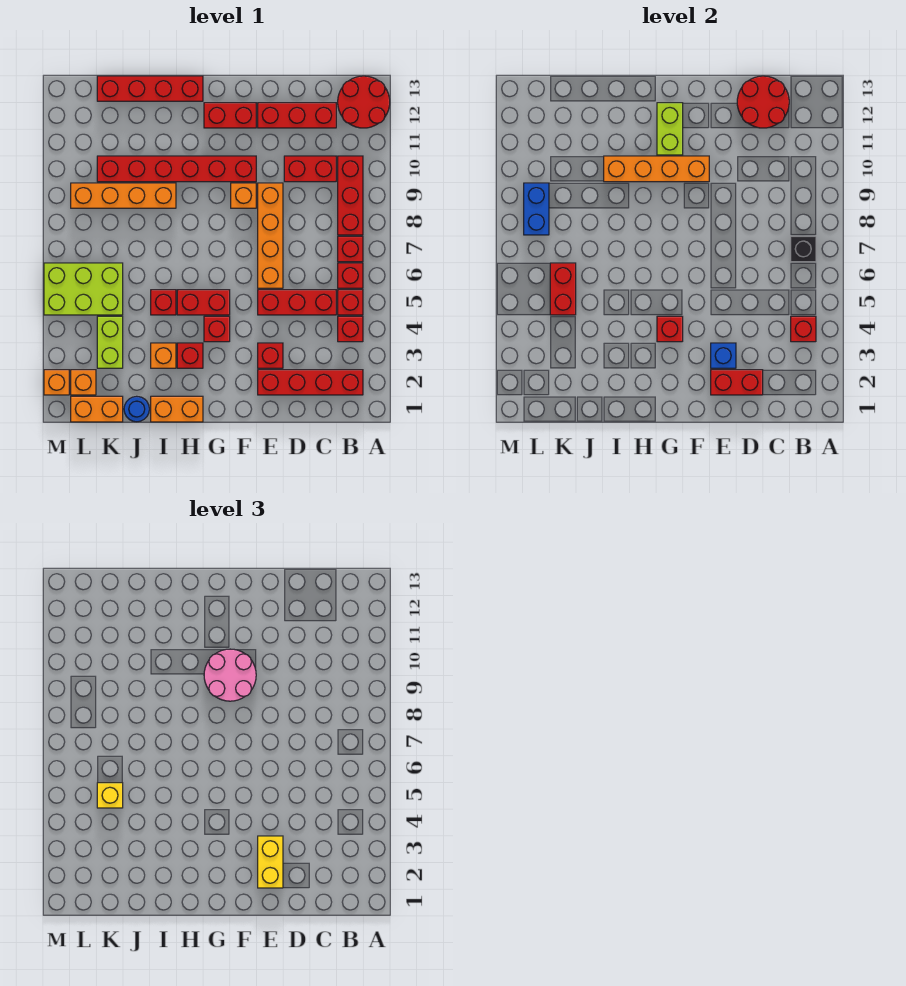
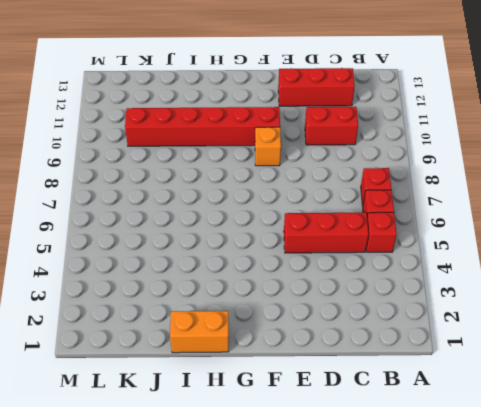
none -> red 2x2 round brick [338,76,390,128]
none -> red 1x4 brick [258,370,363,395]
none -> red 1x1 brick [338,316,363,342]
none -> red 1x3 brick [338,156,363,235]

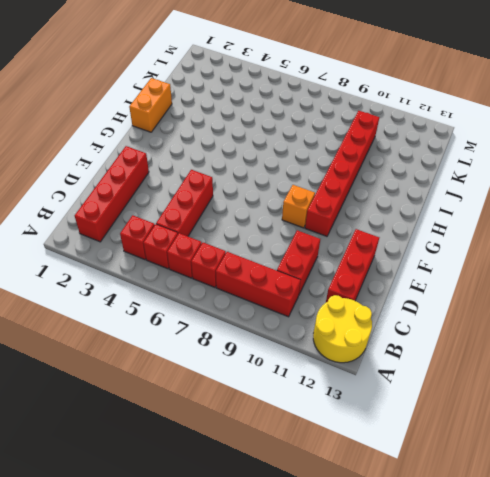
yellow 2x2 round brick [313,295,372,363] -> red 2x2 round brick [338,76,390,128]
none -> red 1x1 brick [258,343,283,368]
none -> orange 1x4 brick [258,183,283,288]
none -> red 1x2 brick [204,103,256,128]
none -> red 1x1 brick [204,316,230,342]

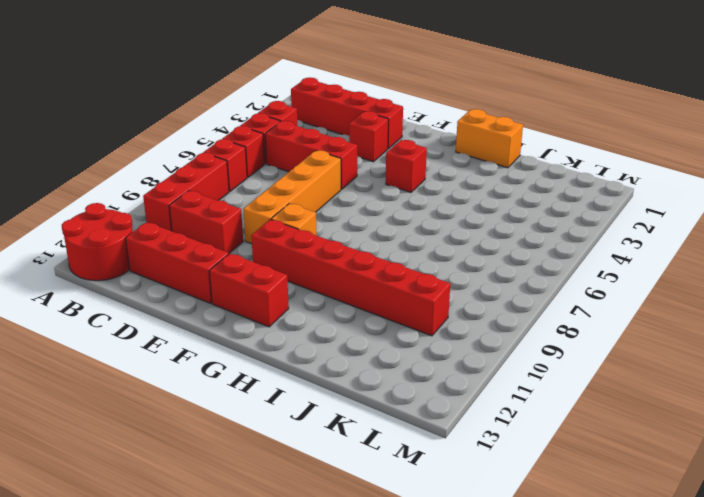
none -> red 1x2 brick [177,290,230,315]
none -> red 1x1 brick [177,343,203,368]
none -> red 1x4 brick [97,76,203,101]
none -> orange 1x1 brick [151,343,176,368]

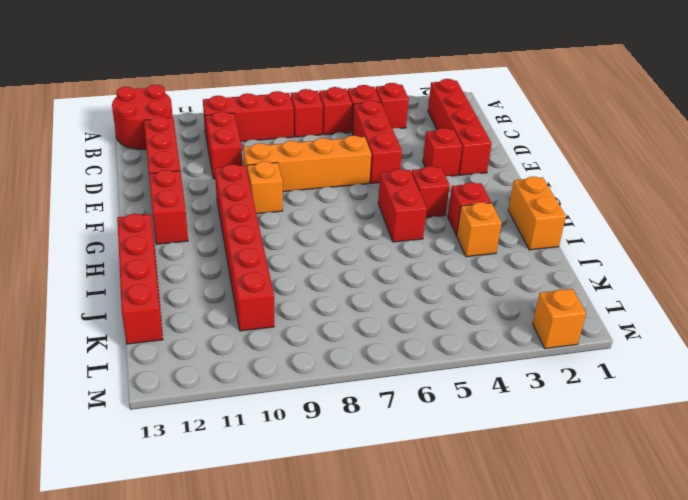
none -> red 1x1 brick [151,290,176,315]
none -> orange 1x4 brick [71,183,176,208]
none -> blue 1x1 round brick [124,396,149,422]
none -> orange 1x2 brick [71,396,123,422]

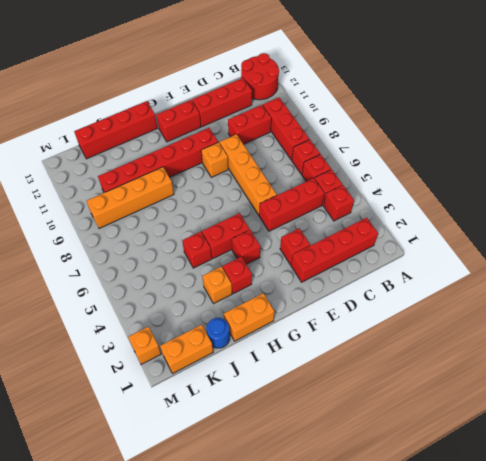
none -> lime 1x2 brick [97,316,123,368]
none -> lime 2x3 brick [44,263,123,315]
none -> orange 1x1 brick [71,370,96,395]
none -> red 1x1 brick [791,316,816,342]

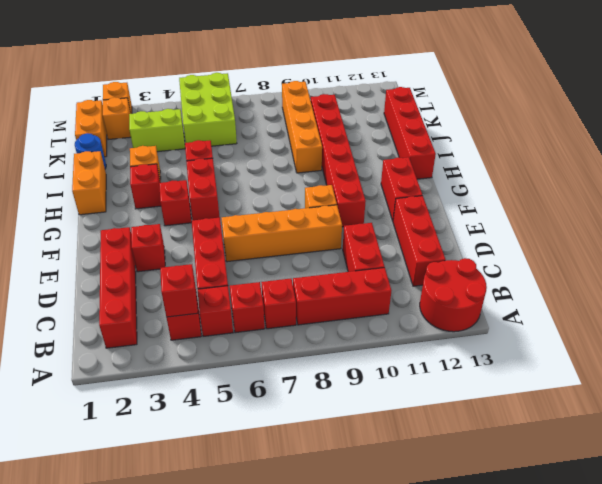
none -> black 1x1 brick [791,236,816,262]
none -> red 2x2 round brick [737,76,789,128]
none -> red 1x2 brick [711,370,763,395]
none -> blue 1x1 brick [711,343,736,368]

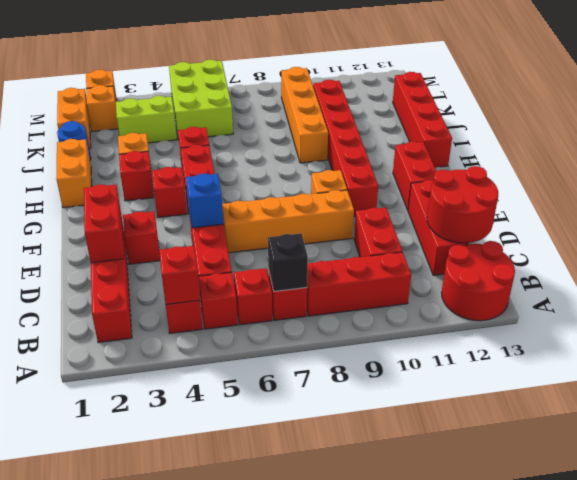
blue 1x1 brick [186,174,223,228] -> blue 1x1 brick moved to [711,343,736,368]
none -> orange 1x4 brick [604,156,709,182]
none -> red 1x1 brick [657,316,683,342]
none -> lime 1x2 brick [657,103,683,155]
none -> red 1x2 brick [550,263,576,315]

